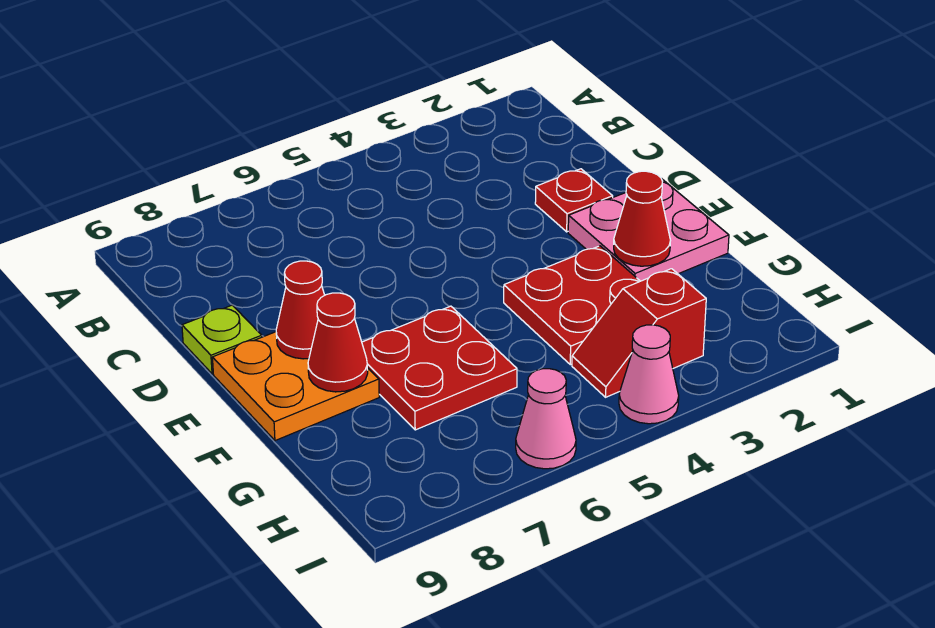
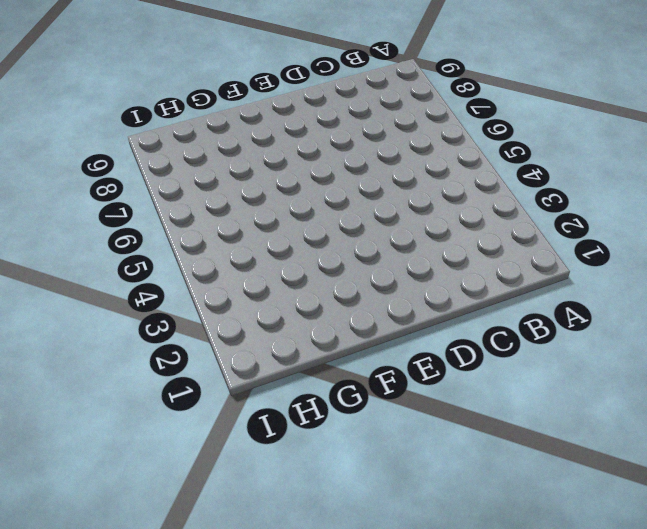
none -> red 1x1 plate [535,169,613,232]
none -> lime 1x1 plate [182,305,262,374]
none -> pink 2x2 plate [568,179,729,281]

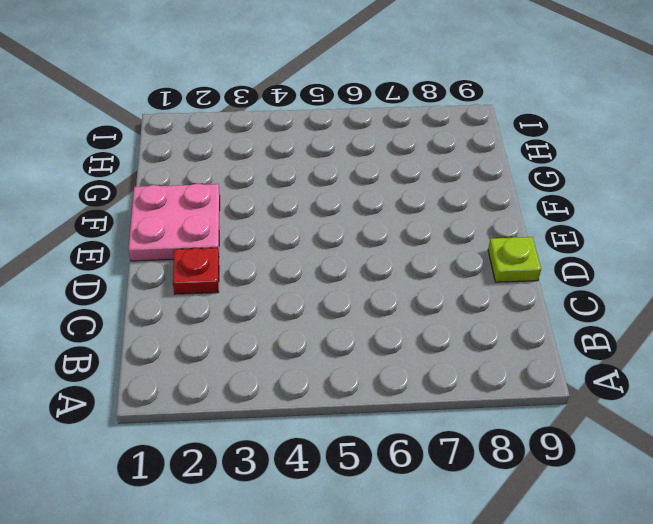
none -> orange 2x2 plate [212,332,379,441]
none -> red 2x2 plate [504,246,640,365]
none -> red 2x2 plate [362,306,517,430]

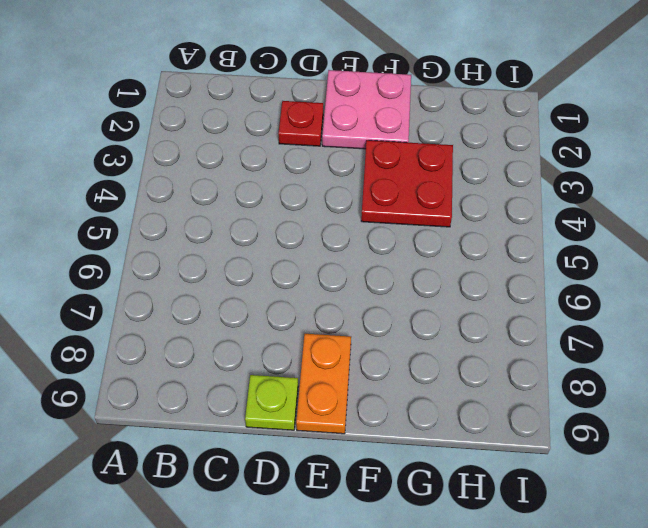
orange 1x2 plate [296,334,351,434] -> orange 2x2 plate [212,332,379,441]
none -> red 2x2 plate [362,306,517,430]
none -> red 1x2 slope [572,269,706,397]
none -> pink 1x1 cone [619,325,679,424]

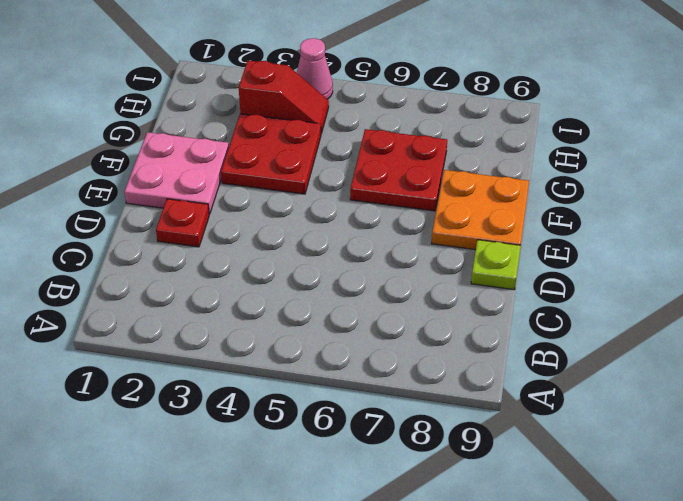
none -> pink 1x1 cone [516,369,576,469]
none -> red 1x1 cone [276,261,325,359]
none -> red 1x1 cone [614,171,671,266]

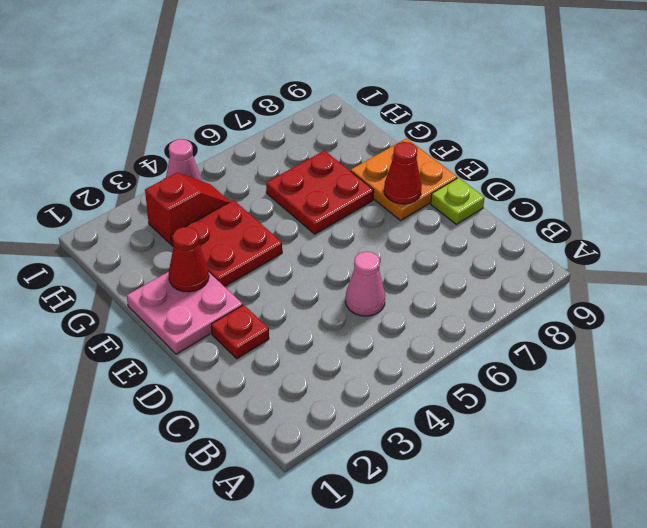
pink 1x1 cone [345,252,385,316] -> pink 1x1 cone moved to [516,369,576,469]
none -> red 1x1 cone [308,293,368,392]

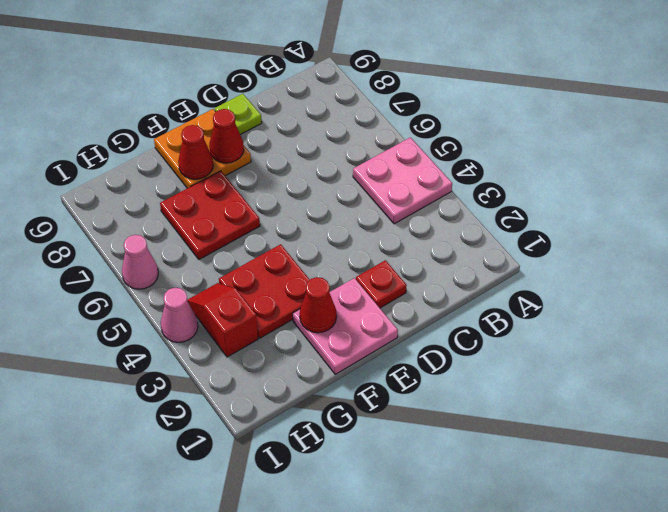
pink 2x2 plate [353,137,452,224] -> none

